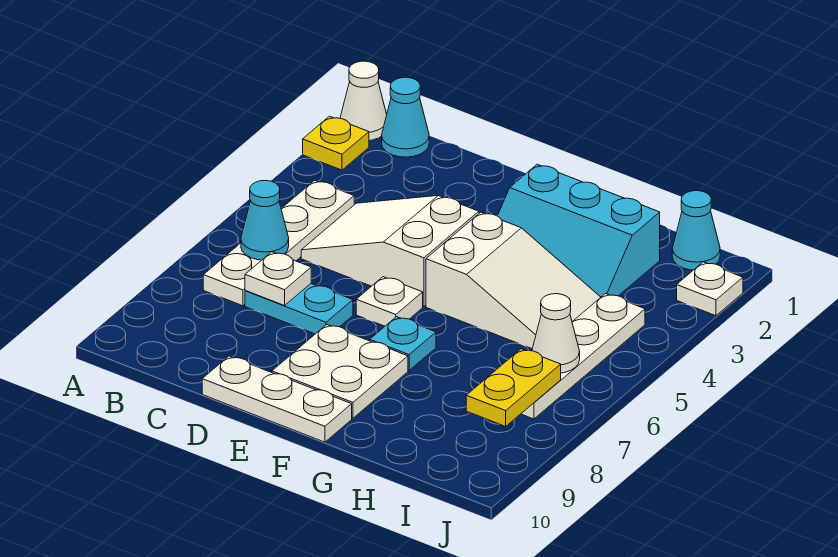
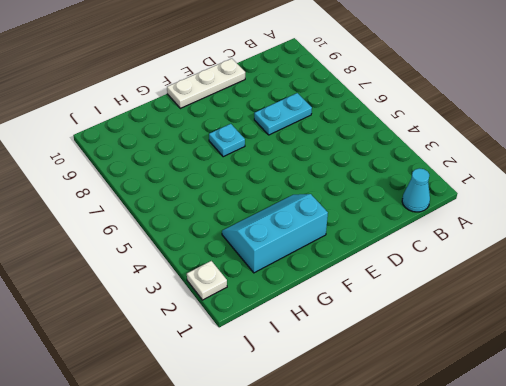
none -> white 1x1 cone [340,61,387,141]
none -> yellow 1x1 plate [303,116,369,170]
none -> white 1x4 plate [203,180,354,306]

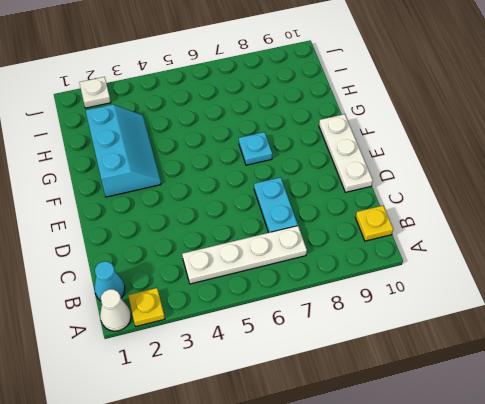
yellow 1x1 plate [355,206,393,241] -> none
none -> white 2x3 slope [301,196,479,307]
none -> white 1x1 plate [356,277,423,326]
none -> white 2x2 plate [272,325,408,418]

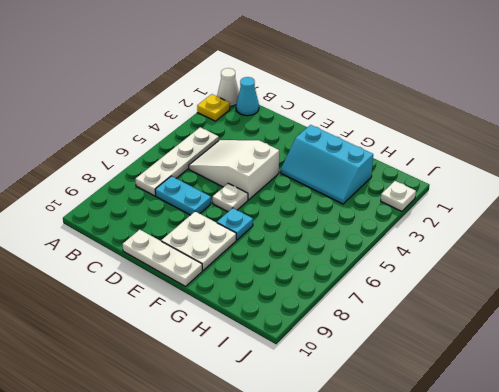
none -> white 2x3 slope [426,212,601,349]
none -> cyan 1x1 cone [672,191,720,270]
none -> white 1x4 plate [521,294,645,419]

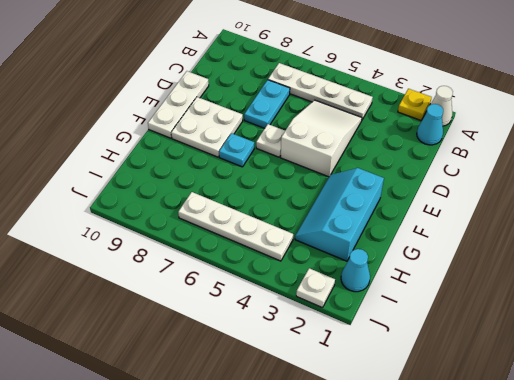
none -> white 2x3 slope [426,212,601,349]
none -> cyan 1x1 cone [241,180,289,260]
none -> white 1x1 plate [245,252,311,306]

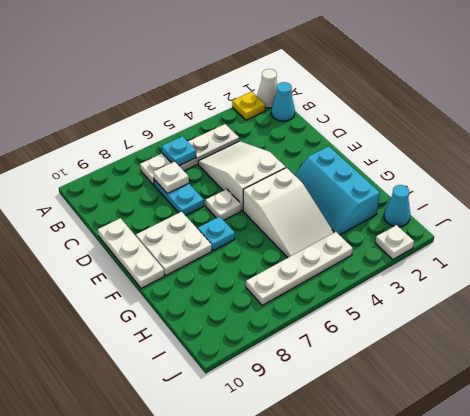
cyan 1x1 plate [162,136,196,166] -> cyan 1x1 cone [241,180,289,260]
none -> white 1x1 cone [532,294,580,373]
none -> yellow 1x2 plate [466,349,561,426]

